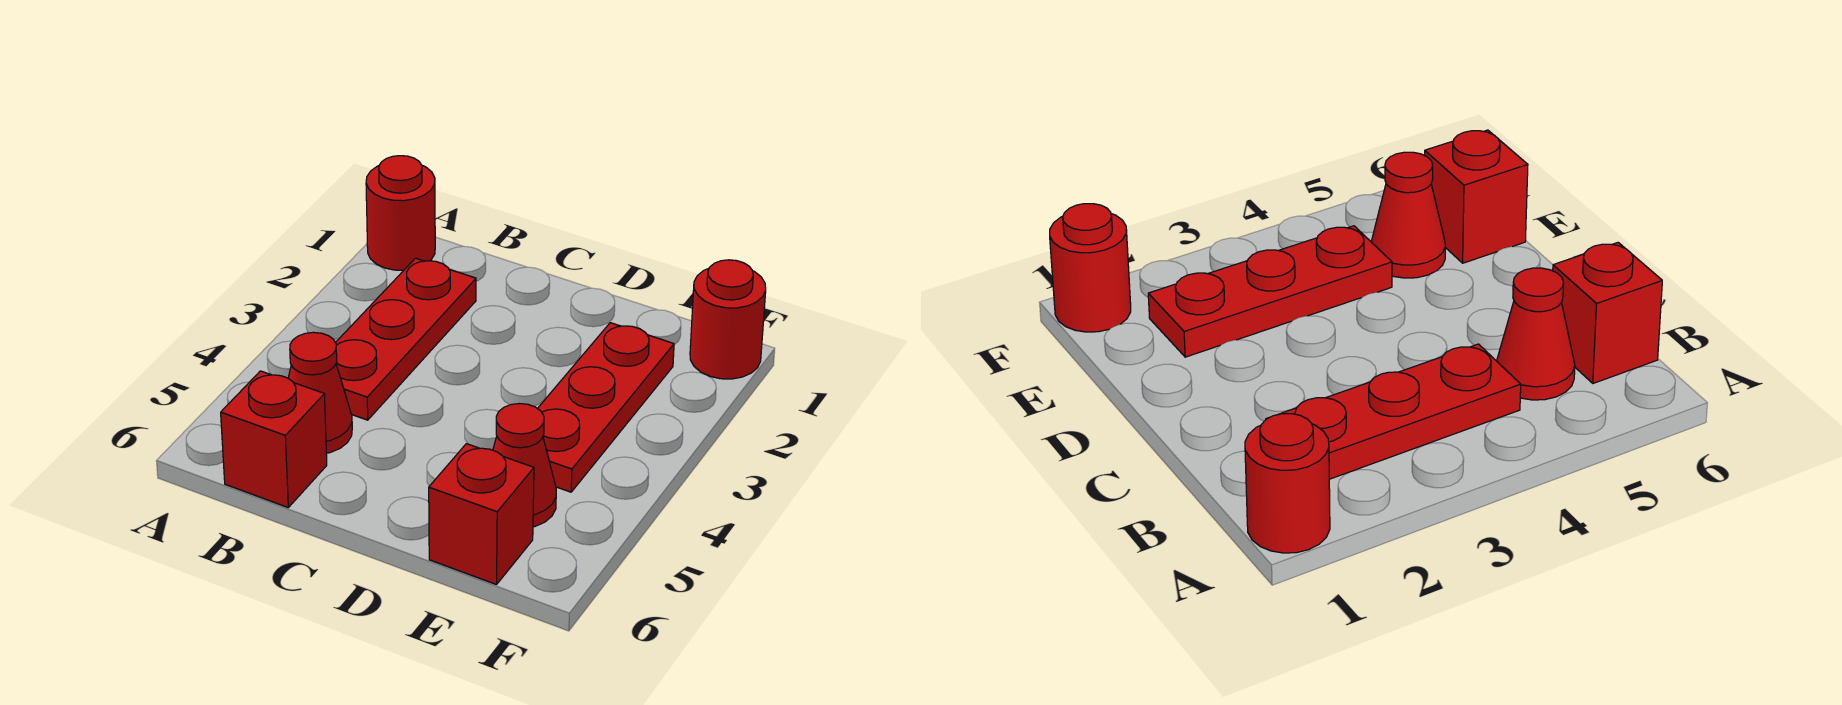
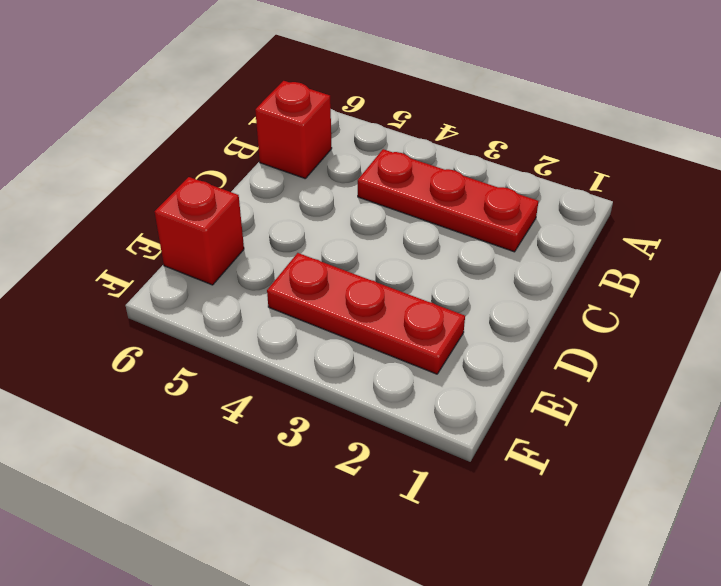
none -> red 1x1 round brick [366,156,435,270]
none -> red 1x1 cone [288,332,352,453]

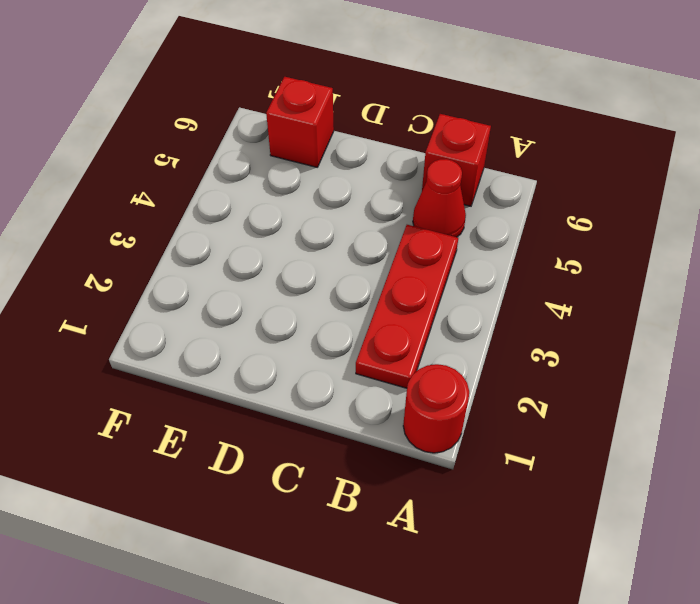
none -> red 1x3 plate [537,323,674,492]
none -> red 1x1 cone [493,404,556,527]

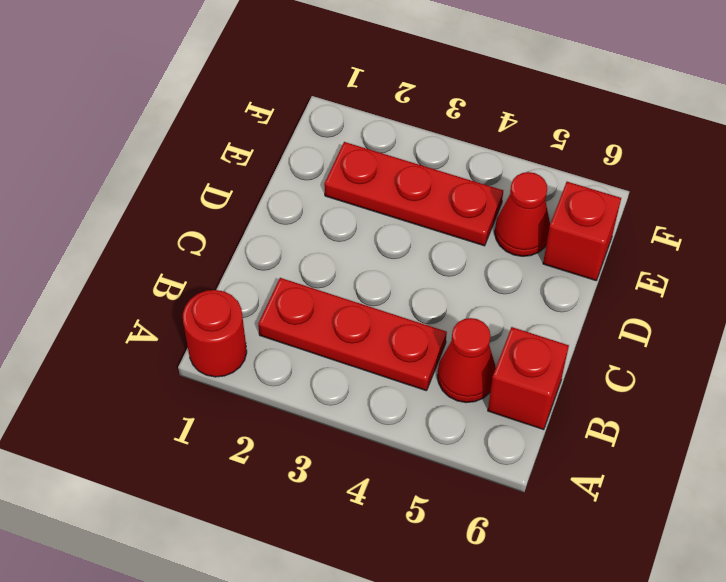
none -> red 1x1 round brick [690,260,766,379]

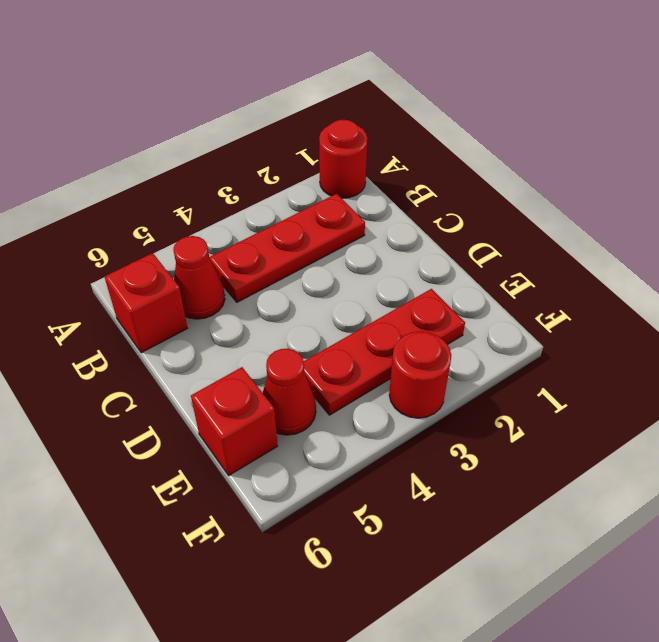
red 1x1 round brick [389,331,451,418] -> red 1x1 round brick moved to [690,260,766,379]

